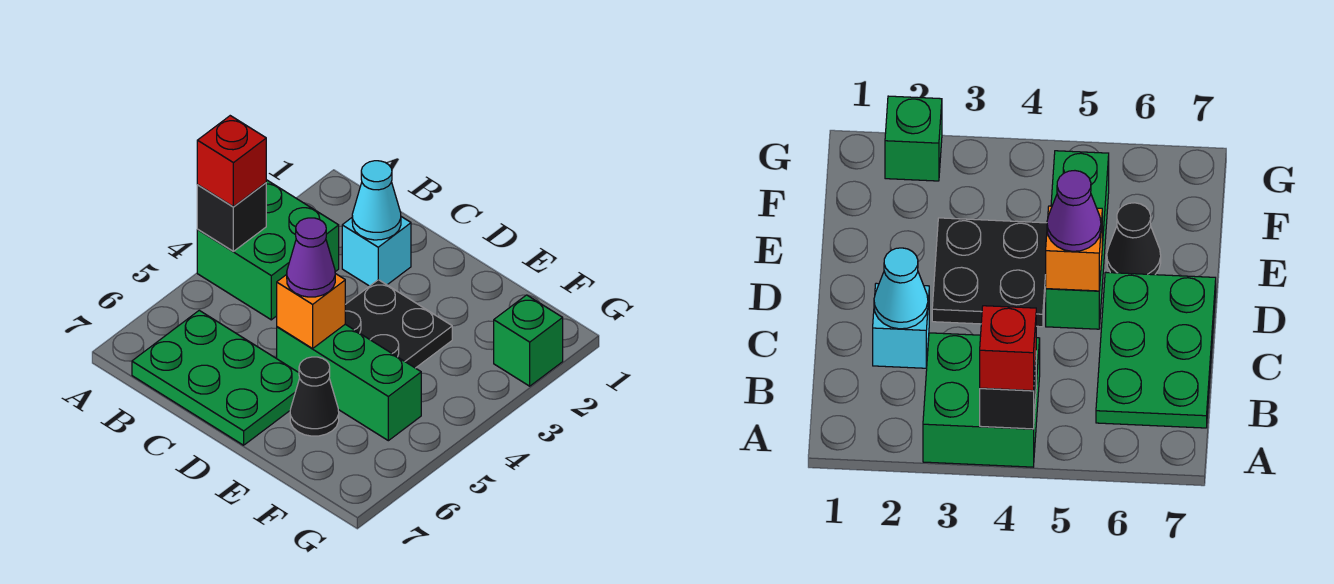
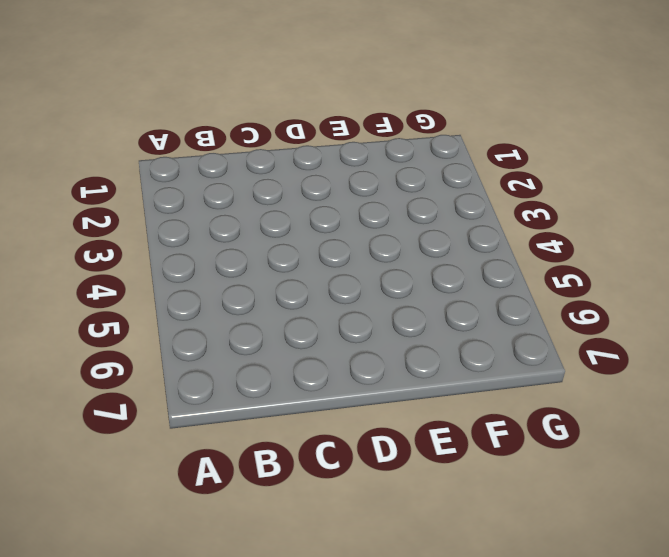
none -> green 2x2 brick [197,180,339,320]
none -> green 2x3 plate [132,310,300,445]
none -> cyan 1x1 brick [342,217,411,286]

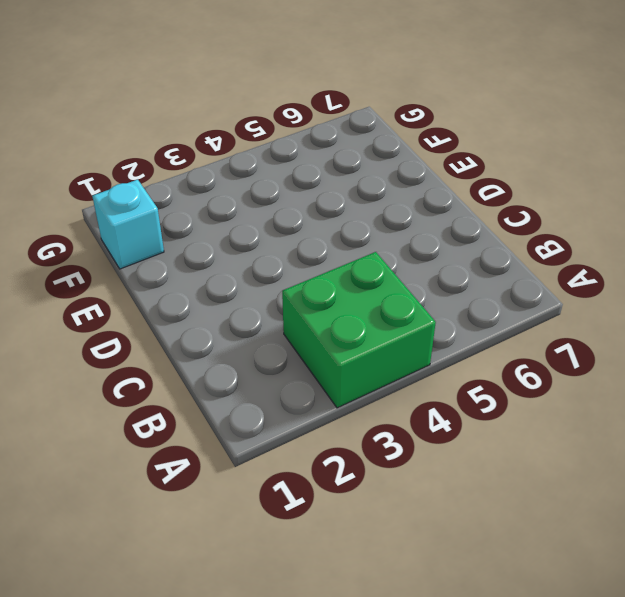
cyan 1x1 brick [92,180,164,269] -> cyan 1x1 brick moved to [342,217,411,286]
none -> green 2x3 plate [132,310,300,445]
none -> black 2x2 plate [345,280,452,368]
none -> green 1x3 brick [277,324,421,441]

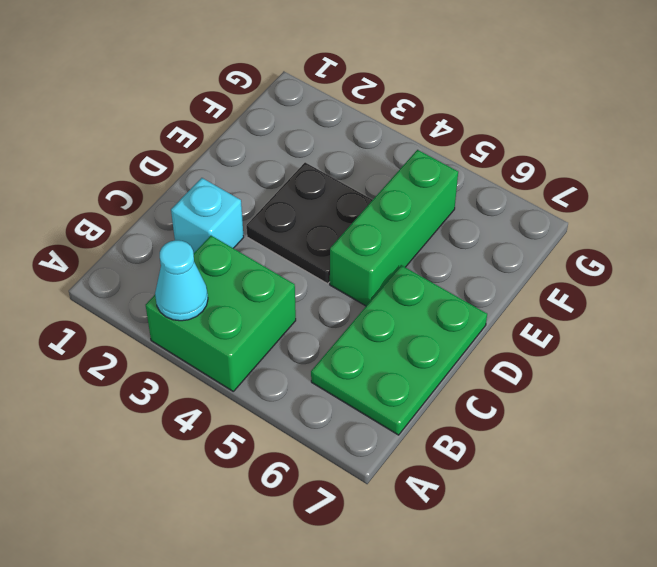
cyan 1x1 cone [155,240,208,321] -> cyan 1x1 cone moved to [352,161,401,240]
none -> black 1x1 cone [290,357,339,436]
none -> green 1x1 brick [494,295,563,386]
none -> black 1x1 brick [197,183,266,251]

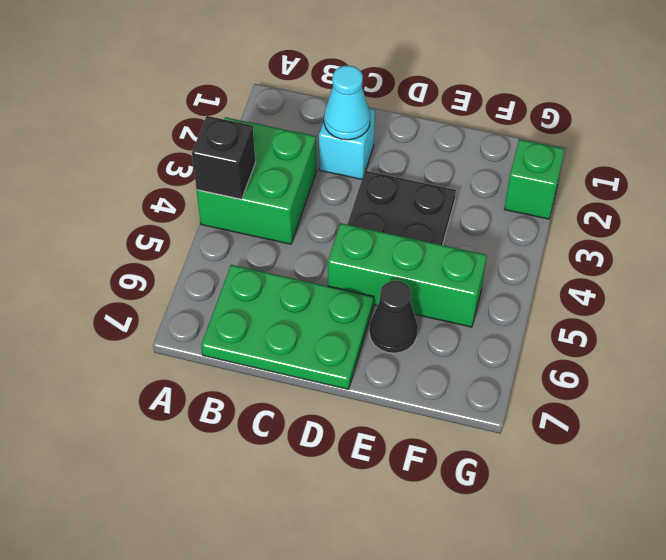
none -> orange 1x1 brick [277,274,345,348]
none -> red 1x1 brick [197,116,266,207]
none -> purple 1x1 cone [287,218,335,297]

